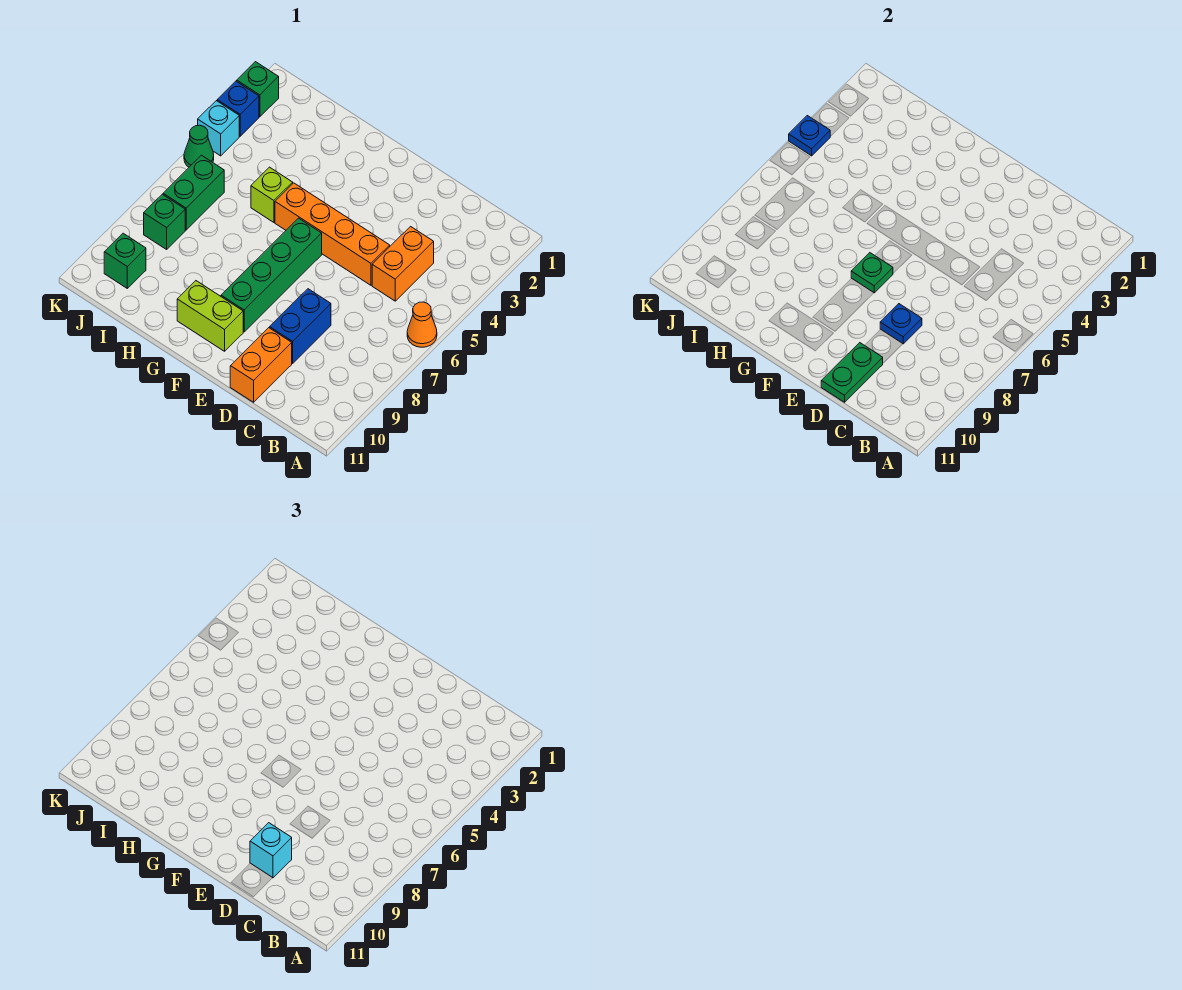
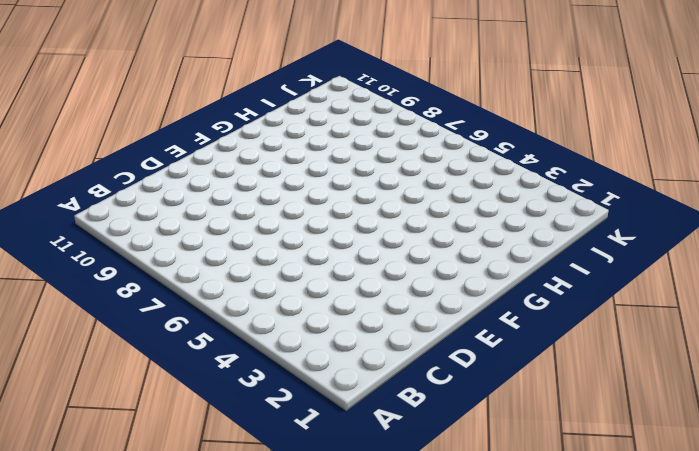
none -> orange 1x1 cone [407,302,437,347]
none -> orange 1x2 brick [372,227,434,301]
none -> orange 1x4 brick [275,183,390,285]

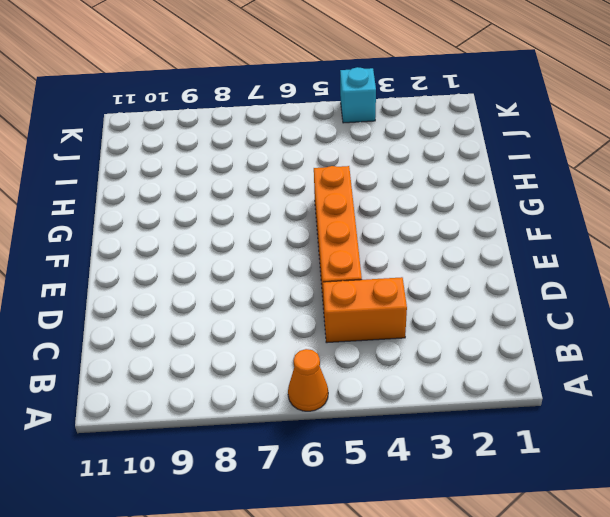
none -> blue 1x2 brick [270,289,331,363]
none -> orange 1x2 brick [230,328,292,402]
none -> green 1x4 brick [221,218,322,332]

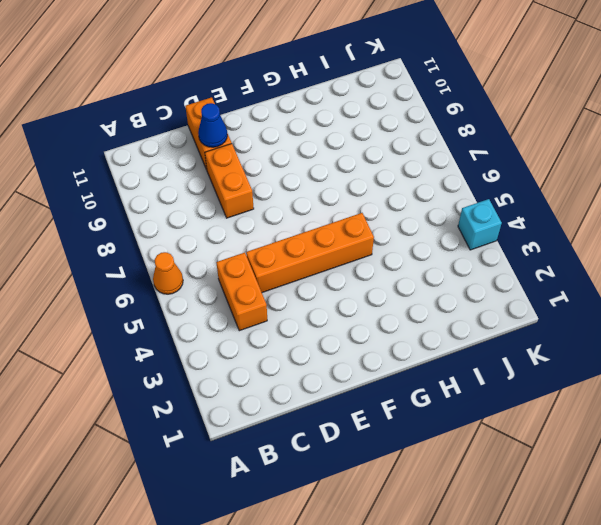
orange 1x2 brick [205,144,254,218] -> blue 1x2 brick [270,289,331,363]
blue 1x1 cone [198,103,227,147] -> green 1x2 plate [821,343,883,402]
none -> green 1x4 brick [221,218,322,332]
none -> lime 1x2 brick [177,281,243,351]
none -> lime 1x1 brick [251,167,293,222]

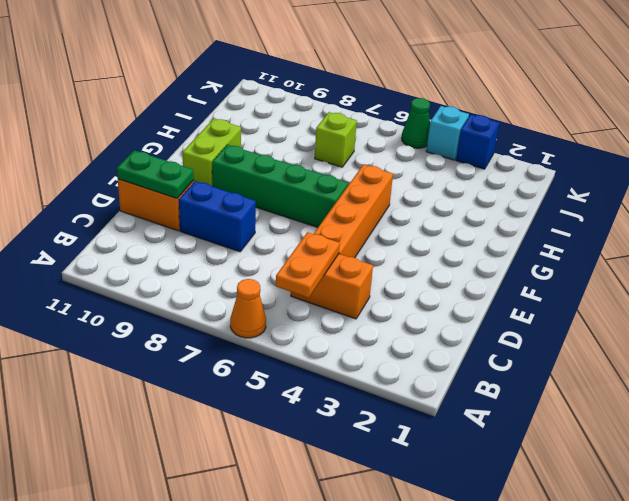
orange 1x2 plate [276,232,340,298] -> none
lime 1x1 brick [315,112,357,167] -> lime 1x1 brick moved to [251,167,293,222]
none -> green 1x2 brick [163,155,224,230]
none -> green 1x1 brick [144,194,185,249]
none -> green 1x1 brick [104,233,146,288]

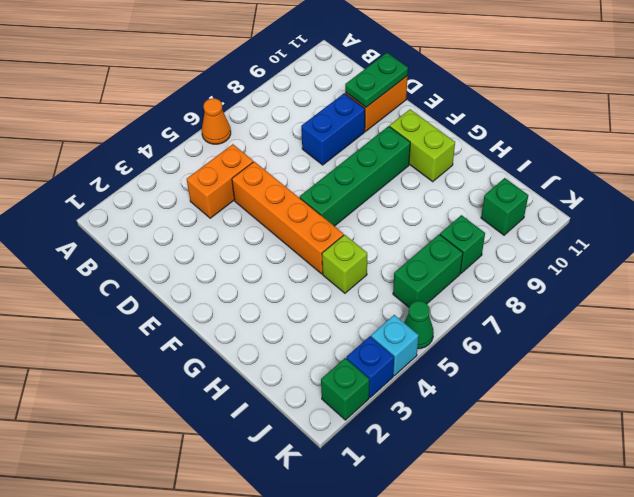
none -> blue 1x1 plate [880,304,922,344]
none -> green 1x1 plate [851,253,893,293]
none -> blue 1x1 plate [789,116,830,156]

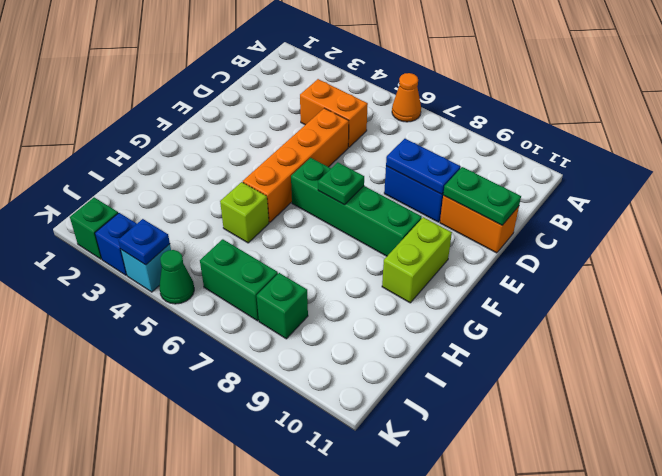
blue 1x2 plate [386,139,461,194] -> blue 1x1 plate [880,304,922,344]
none -> green 1x1 brick [104,233,146,288]
none -> cyan 1x1 brick [250,823,292,878]

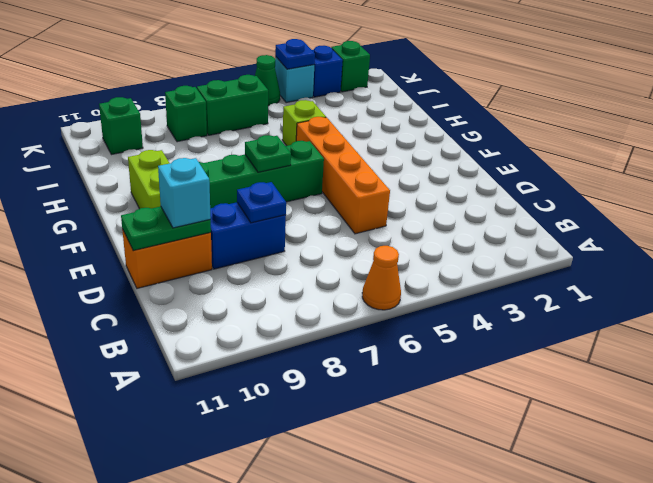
none -> orange 1x2 brick [372,227,434,301]

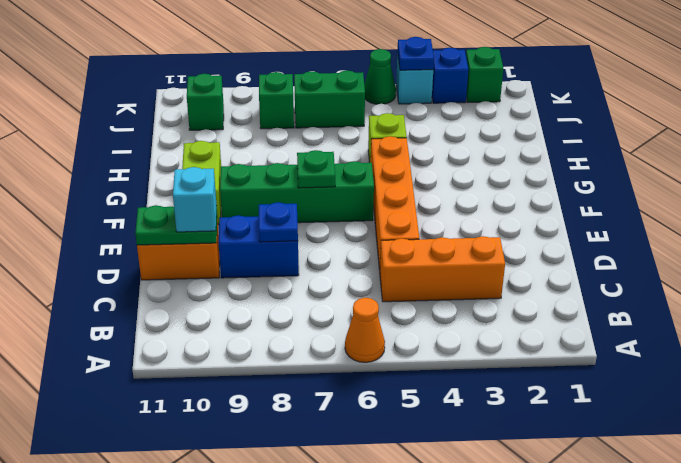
orange 1x3 brick [380,236,505,302] -> orange 1x2 brick [372,227,434,301]

